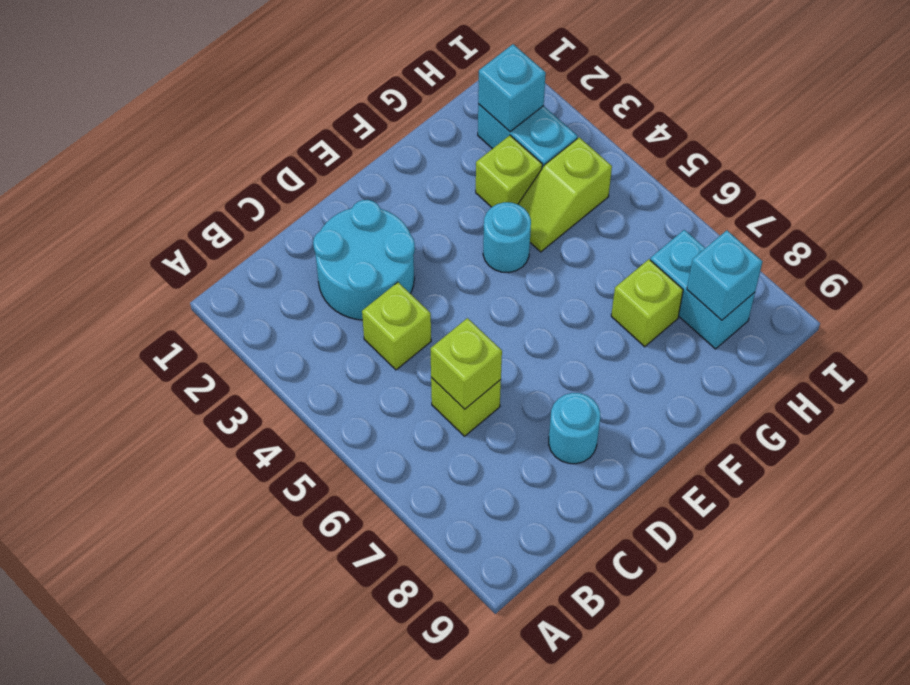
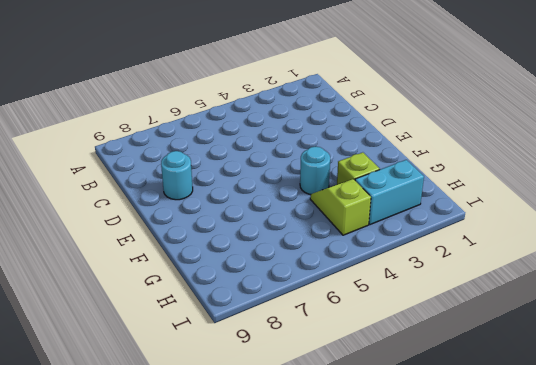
none -> cyan 2x2 round brick [313,200,415,320]
none -> lime 1x1 brick [362,282,431,370]
none -> lime 1x1 brick [431,378,501,436]

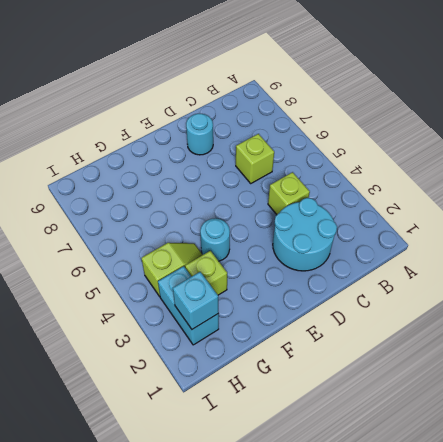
none -> lime 1x1 brick [611,259,683,347]
none -> cyan 1x2 brick [650,230,755,349]
none -> lime 1x1 brick [430,318,502,409]

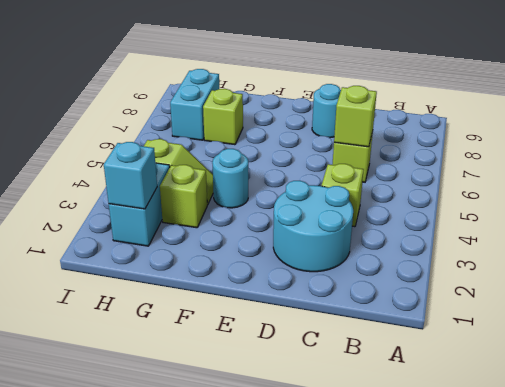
none -> cyan 1x1 brick [687,230,763,320]

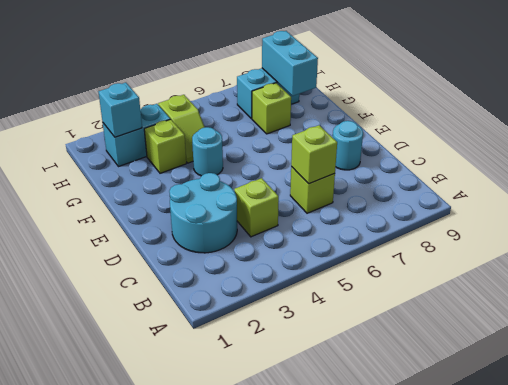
cyan 1x2 brick [262,31,318,96] -> cyan 1x1 brick [687,230,763,320]

